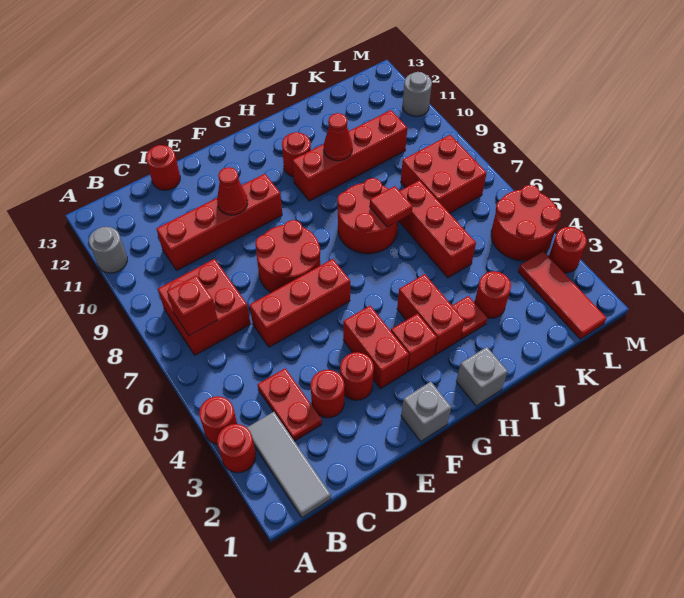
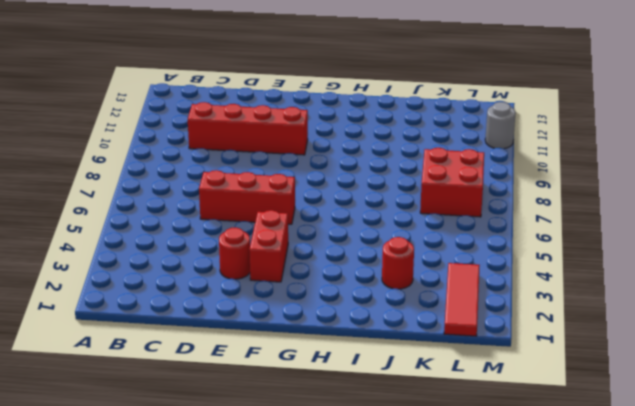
none -> red 1x1 round brick [217,424,256,473]
none -> red 1x1 round brick [199,396,237,444]
none -> grey 1x1 round brick [89,227,127,273]
none -> grey 1x3 tile [247,412,331,518]

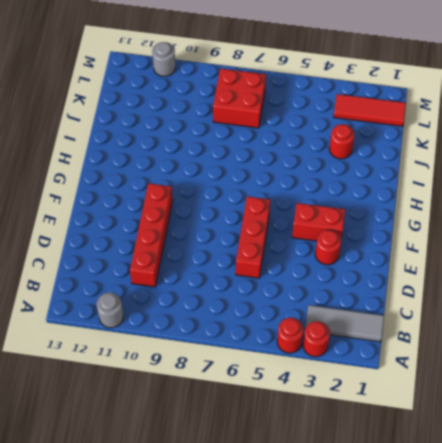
none -> red 2x2 brick [158,259,251,355]
none -> red 1x2 plate [258,368,322,441]
none -> red 1x1 round brick [311,370,344,418]
none -> red 1x1 round brick [146,145,180,190]

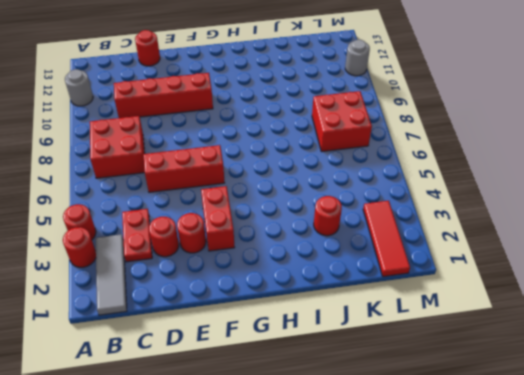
none -> red 2x2 round brick [255,220,320,292]
none -> grey 1x1 brick [401,382,451,441]
none -> red 1x1 brick [391,314,437,372]
none -> grey 1x1 brick [456,347,508,406]

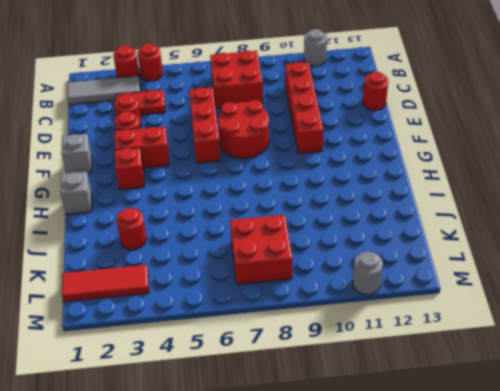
none -> red 1x2 brick [397,274,464,355]
none -> red 2x2 round brick [337,178,398,254]
none -> red 1x4 brick [292,110,407,201]
none -> red 1x1 round brick [282,132,311,177]

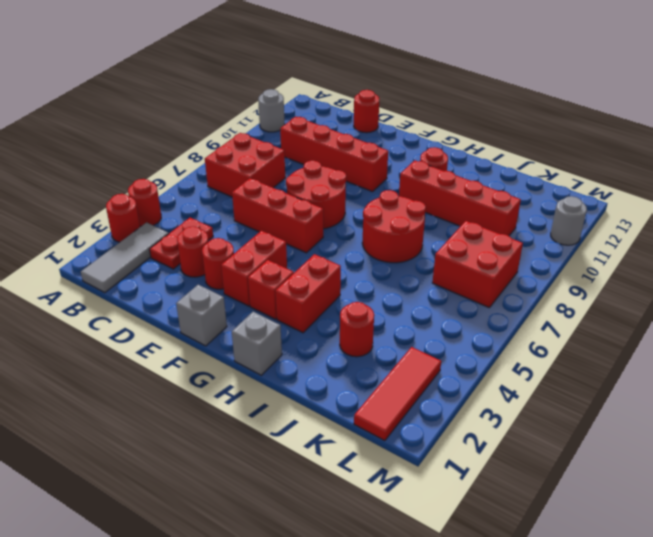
none -> red 1x1 plate [452,296,488,339]
none -> red 1x3 brick [399,180,476,278]
none -> red 2x2 round brick [491,185,561,261]
none -> red 1x1 round brick [549,227,587,273]

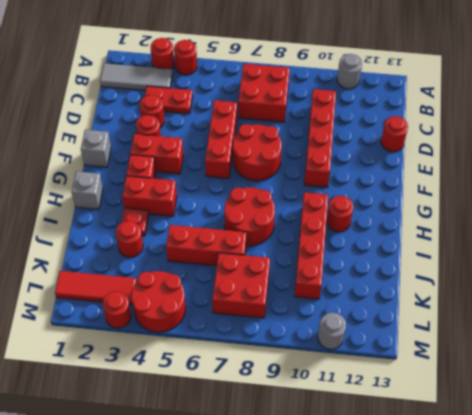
none -> red 1x1 brick [167,276,218,336]
none -> red 1x1 cone [217,167,248,215]
none -> red 1x1 tile [370,186,413,227]
none -> red 1x1 cone [324,113,353,161]

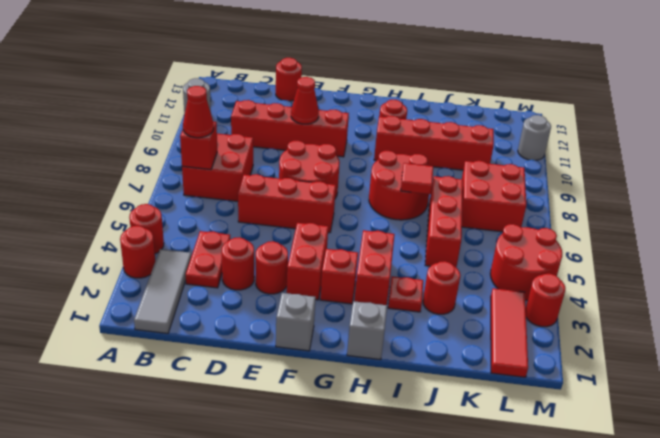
red 1x1 cone [183,86,214,138] -> red 1x1 cone moved to [324,113,353,161]

